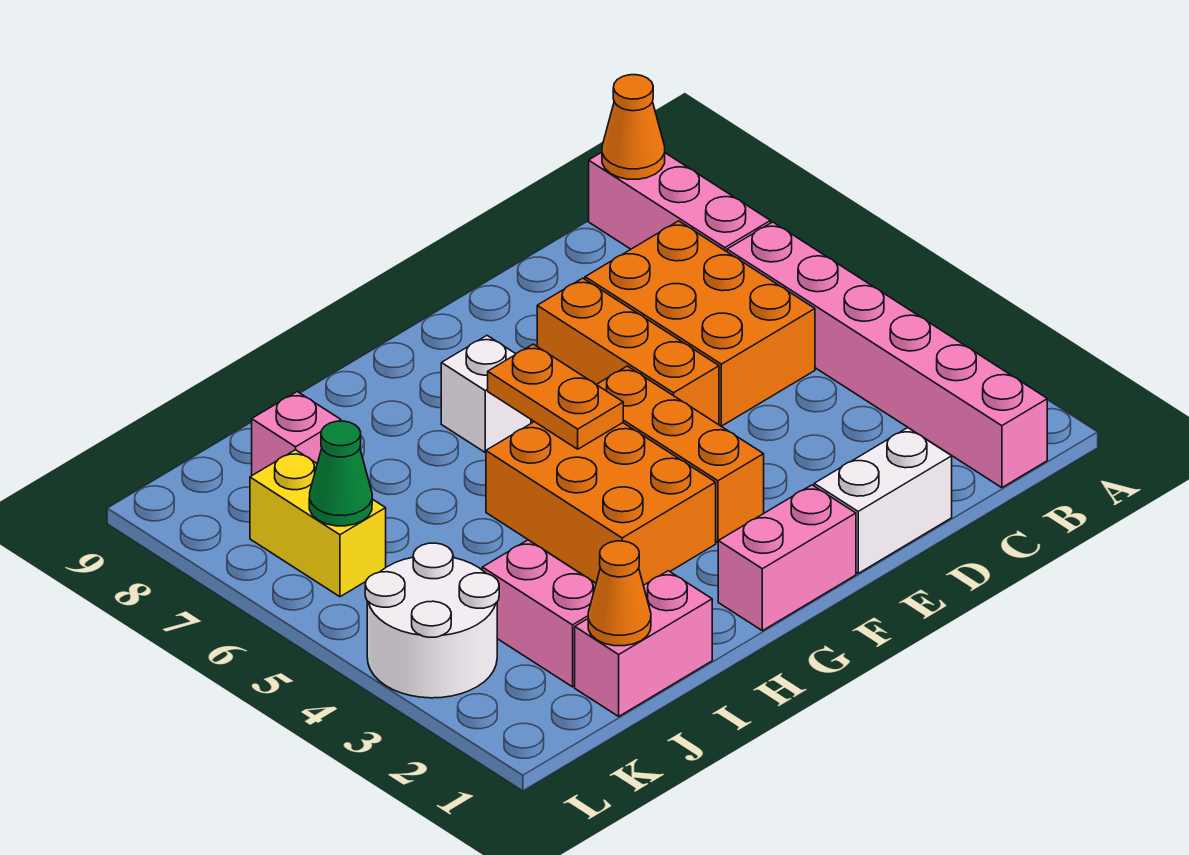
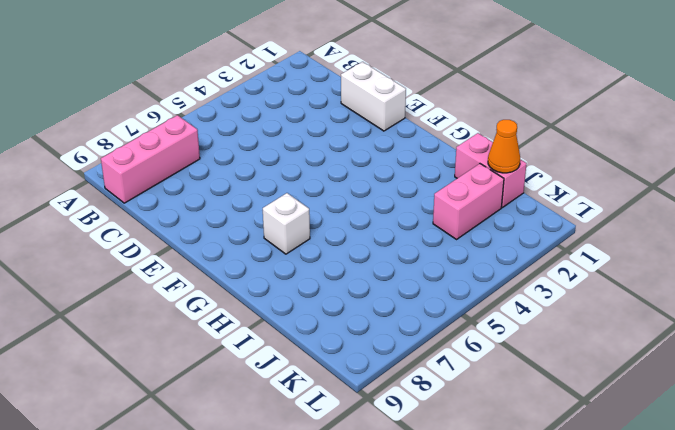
none -> pink 1x6 brick [727,222,1047,488]
none -> orange 2x3 brick [585,221,815,426]
none -> orange 1x3 brick [537,278,719,425]

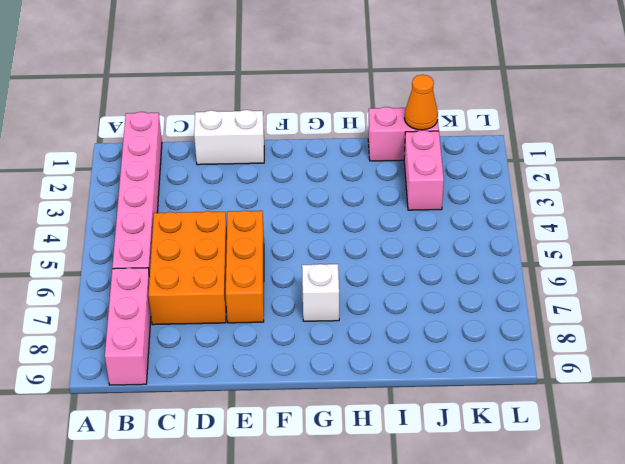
none -> pink 1x2 brick [718,485,856,631]
none -> orange 1x3 brick [597,366,764,543]
none -> orange 2x3 brick [486,422,716,585]

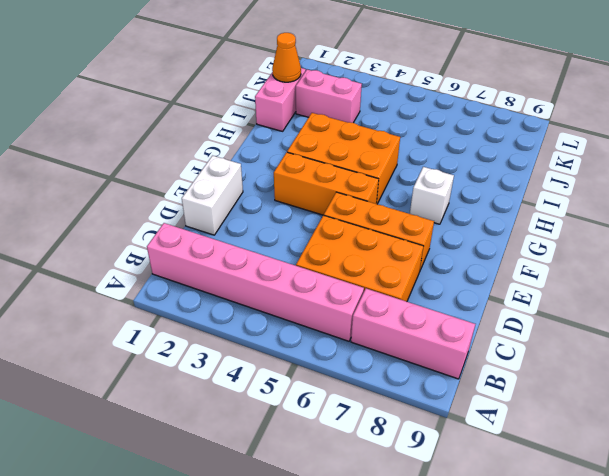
none -> pink 1x2 brick [718,485,856,631]
none -> pink 1x1 brick [252,392,341,475]
none -> white 2x2 round brick [365,543,499,698]

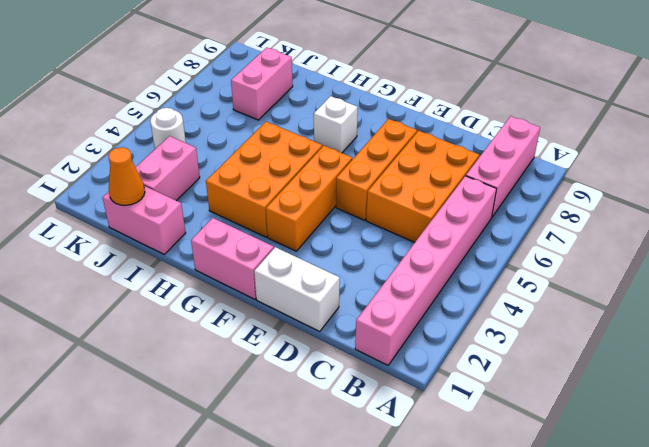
pink 1x2 brick [231,48,293,120] -> pink 1x1 brick [252,392,341,475]
white 1x1 round brick [150,108,186,149] -> white 2x2 round brick [365,543,499,698]
none -> yellow 1x2 brick [250,450,386,597]
none -> orange 1x1 cone [602,75,665,179]
none -> orange 1x2 plate [488,344,623,449]

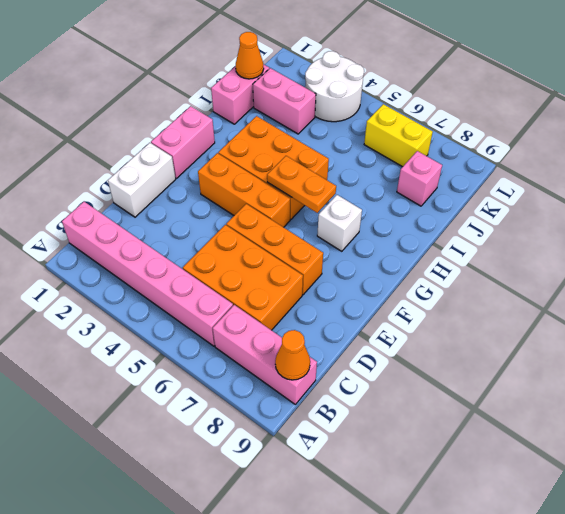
none -> green 1x1 cone [309,421,372,526]

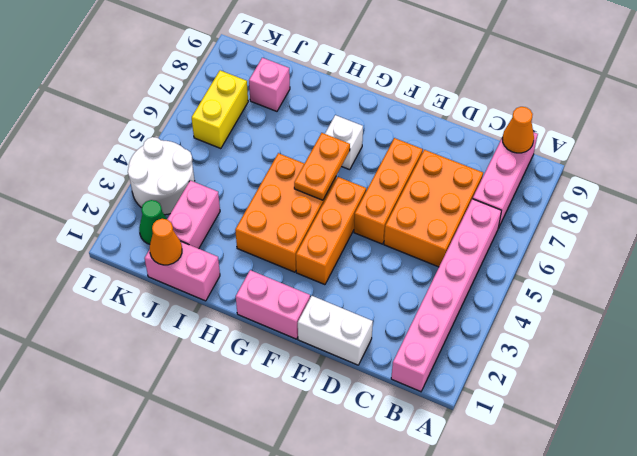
green 1x1 cone [139,200,167,244] -> green 1x1 cone moved to [309,421,372,526]

